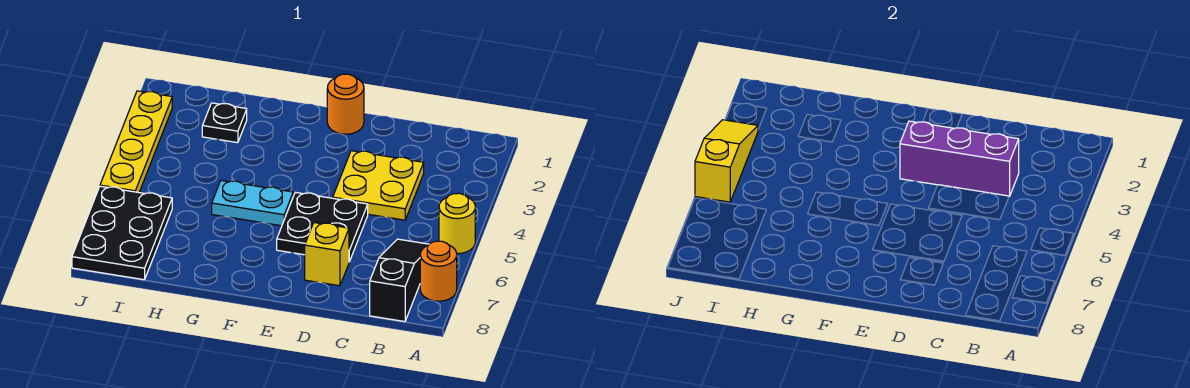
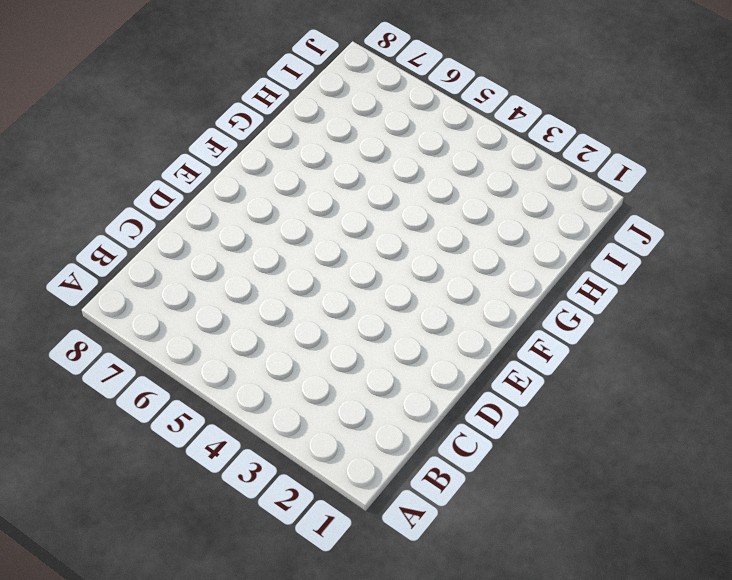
none -> yellow 1x1 round brick [439,193,475,254]
none -> orange 1x1 round brick [420,241,457,301]
none -> black 1x3 slope [370,239,429,322]

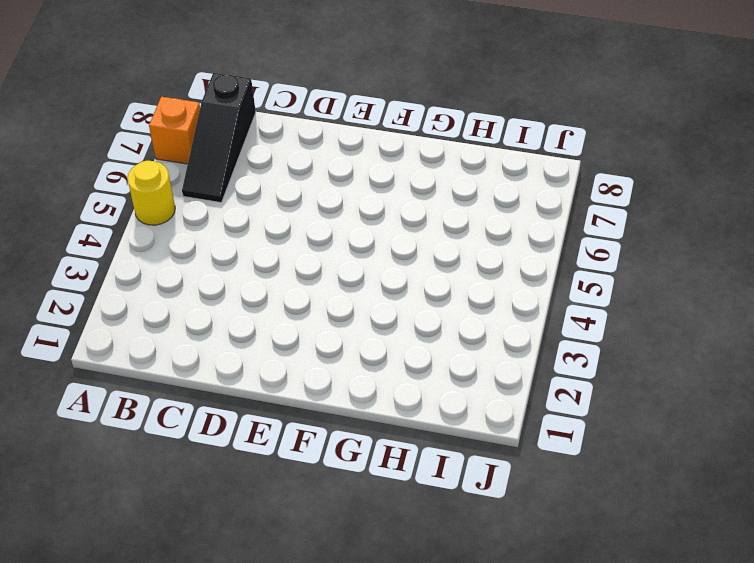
orange 1x1 brick [149,97,200,164] -> orange 1x1 round brick [420,241,457,301]
none -> yellow 2x2 plate [333,151,424,220]
none -> black 2x2 plate [277,192,368,262]
none -> yellow 1x1 brick [305,223,349,286]

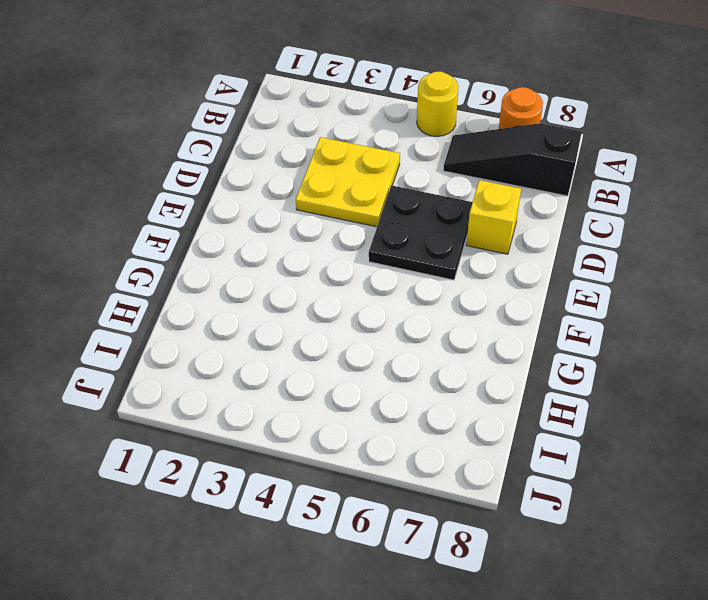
none -> orange 1x1 round brick [327,74,364,134]
none -> cyan 1x2 plate [212,181,293,226]
none -> black 1x1 plate [202,103,247,143]

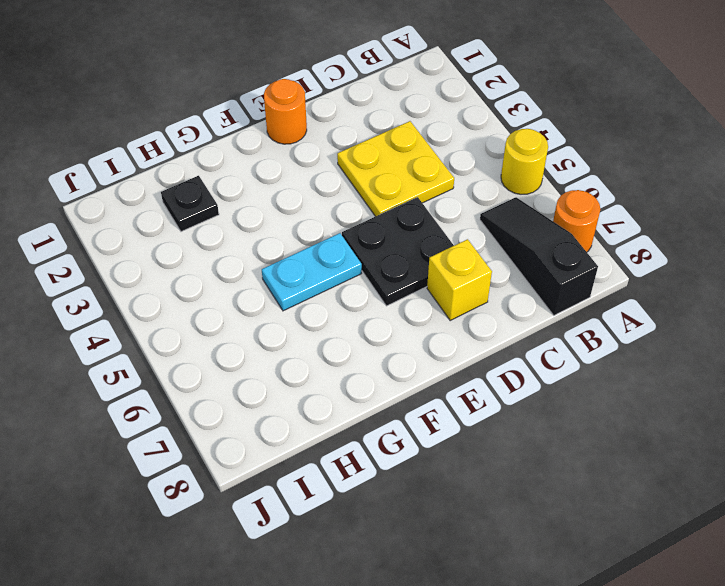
none -> black 2x3 plate [72,186,172,280]
none -> yellow 1x4 plate [100,91,172,193]
none -> purple 1x3 brick [900,121,1019,196]

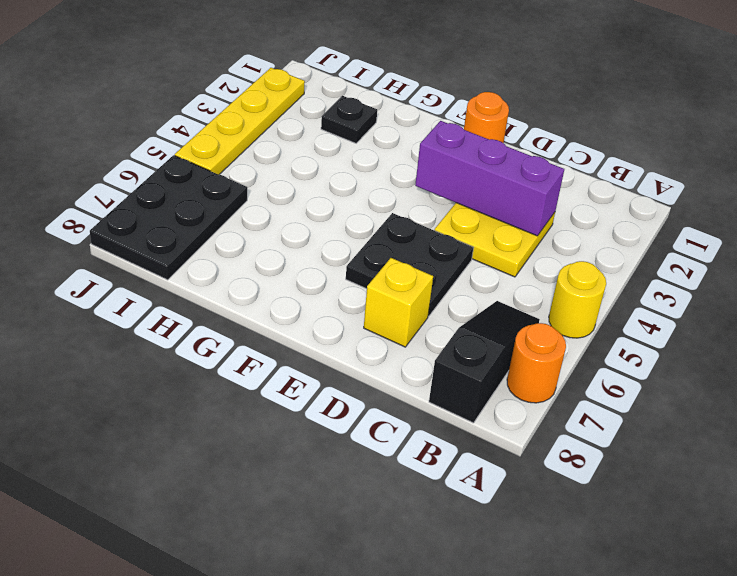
none -> cyan 1x2 plate [212,181,293,226]
none -> yellow 1x3 slope [695,120,758,202]

